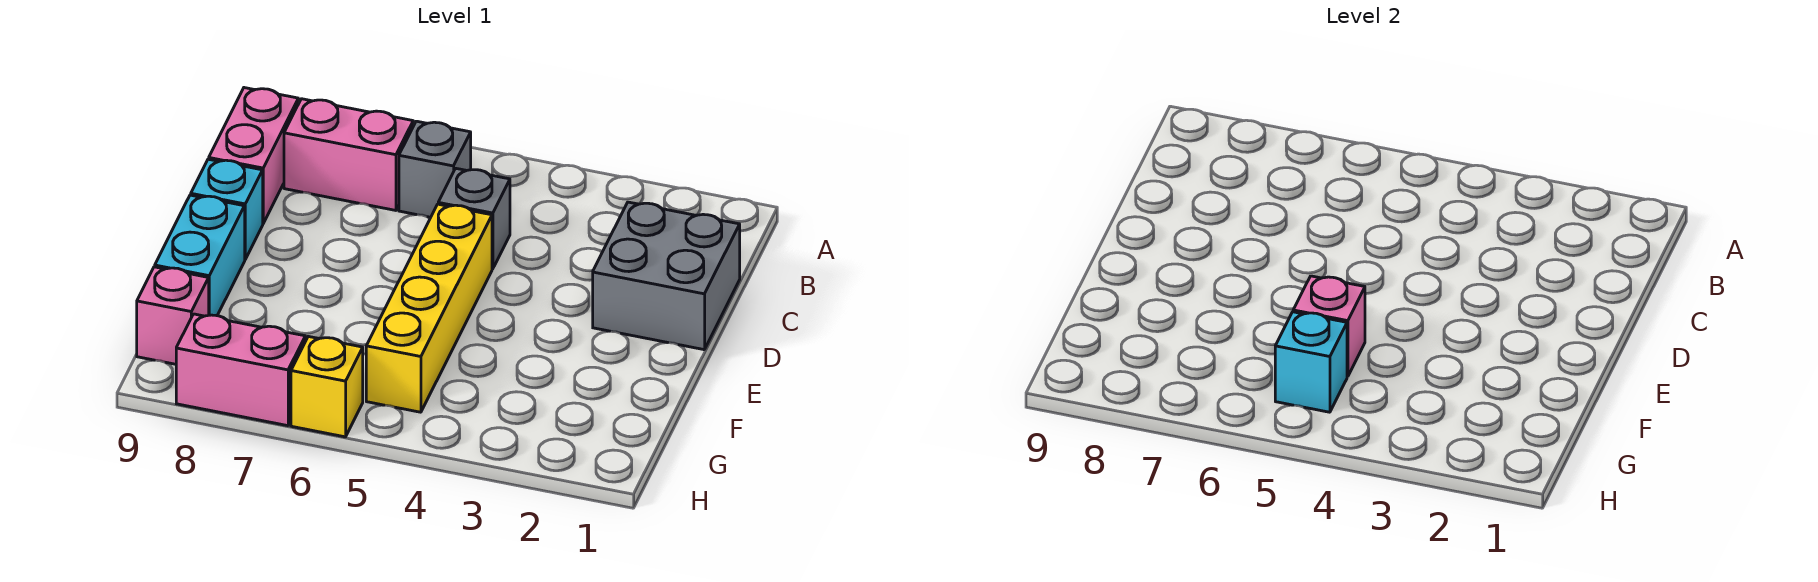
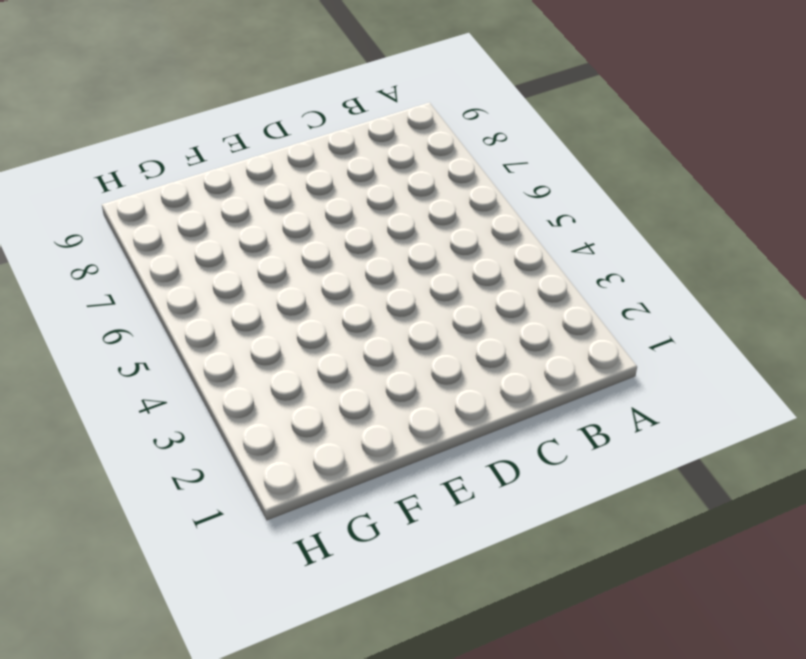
none -> grey 1x1 brick [399,121,471,217]
none -> pink 1x2 brick [284,99,413,210]
none -> pink 1x2 brick [209,88,298,223]

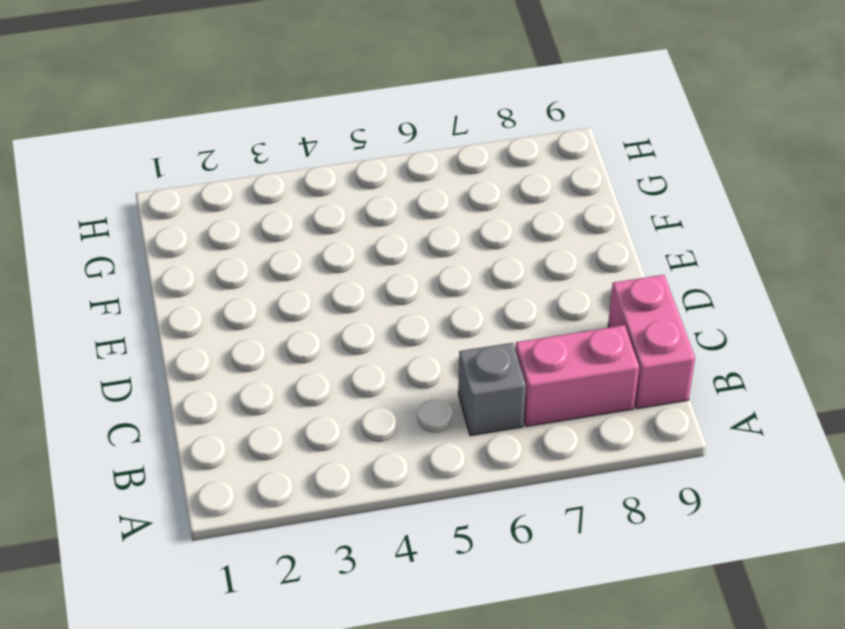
none -> grey 2x2 brick [593,202,740,350]
none -> grey 1x1 brick [438,168,510,269]
none -> yellow 1x4 brick [366,204,492,412]

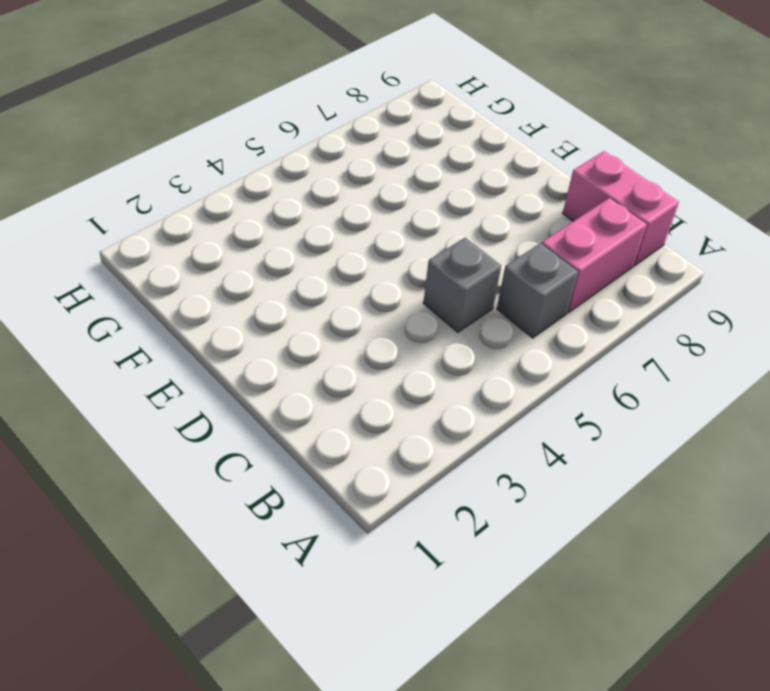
none -> grey 2x2 brick [593,202,740,350]
none -> yellow 1x4 brick [366,204,492,412]
none -> cyan 1x1 brick [191,159,263,259]

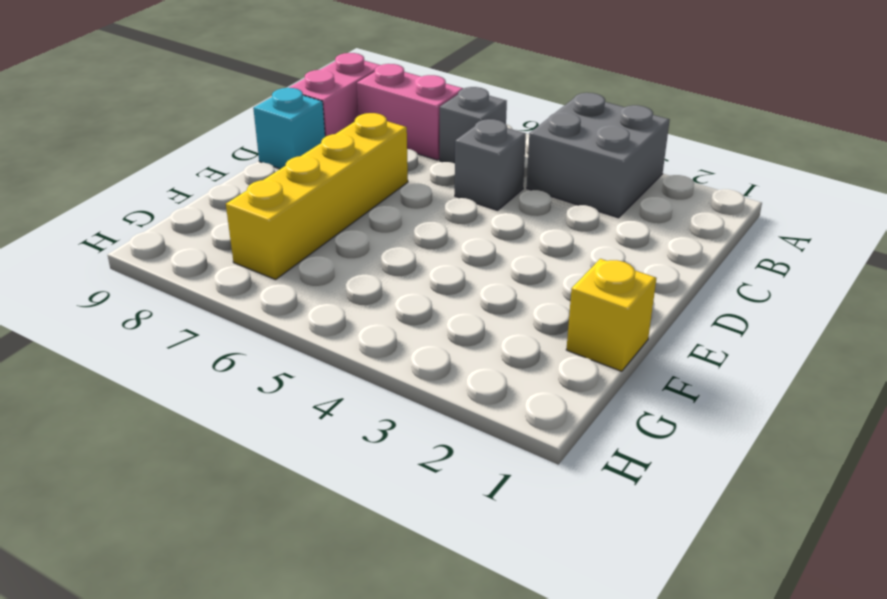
grey 2x2 brick [527,93,670,218] -> grey 2x2 brick moved to [593,202,740,350]
yellow 1x4 brick [226,113,408,280] -> yellow 1x4 brick moved to [366,204,492,412]
yellow 1x1 brick [566,259,656,371] -> yellow 1x1 brick moved to [291,336,363,437]
none -> cyan 1x2 brick [155,195,245,316]
none -> pink 1x1 brick [137,267,209,364]
none -> pink 1x2 brick [176,314,305,426]

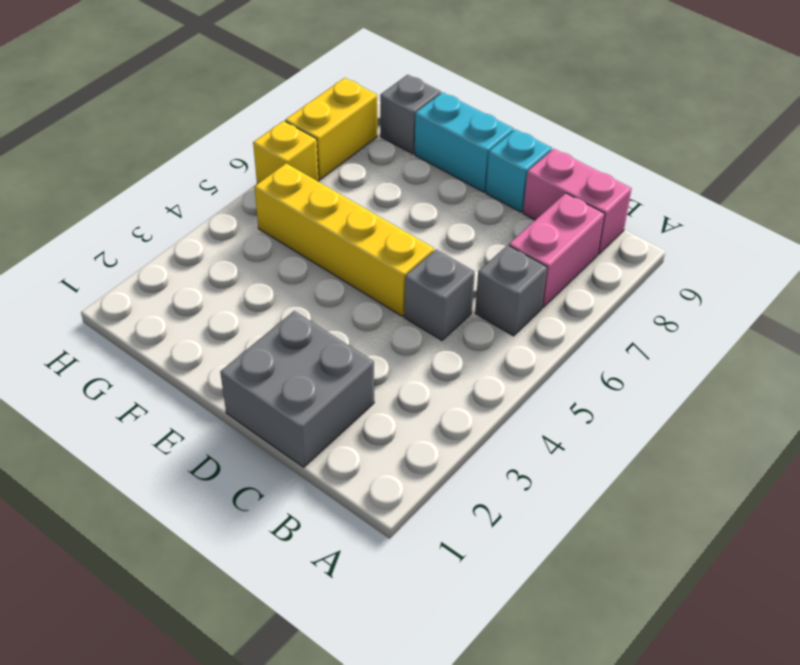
grey 1x1 brick [380,75,441,154] -> pink 1x1 brick [137,267,209,364]
yellow 1x2 brick [285,78,377,180] -> pink 1x2 brick [176,314,305,426]
none -> pink 1x1 brick [1293,276,1365,376]
none -> cyan 1x1 brick [1275,312,1347,412]

